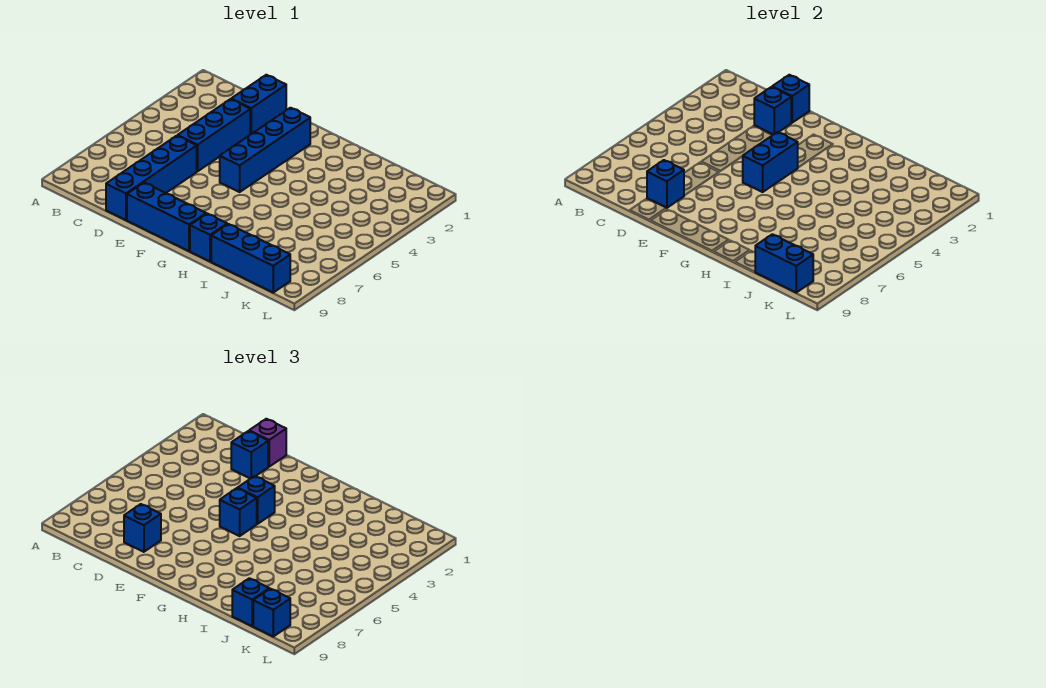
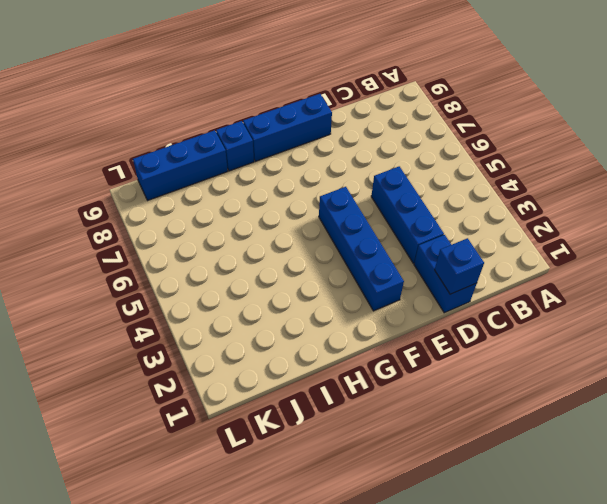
none -> blue 1x4 brick [106,136,197,220]
none -> blue 1x1 brick [754,87,792,134]
none -> blue 1x1 brick [647,160,684,208]

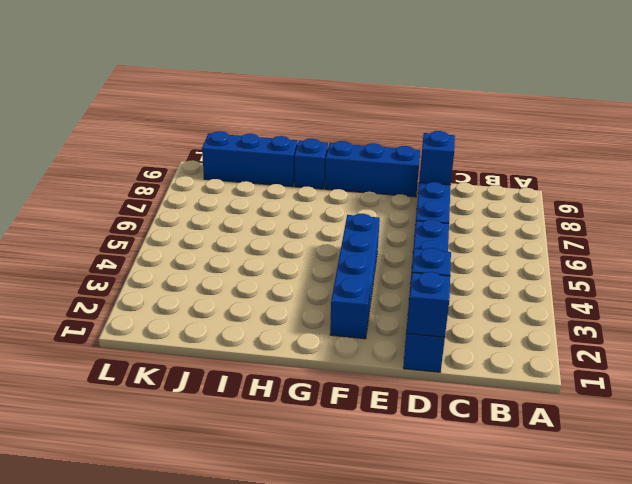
none -> blue 1x2 brick [743,132,798,192]
none -> blue 1x2 brick [755,234,813,292]
none -> purple 1x1 brick [249,419,286,467]

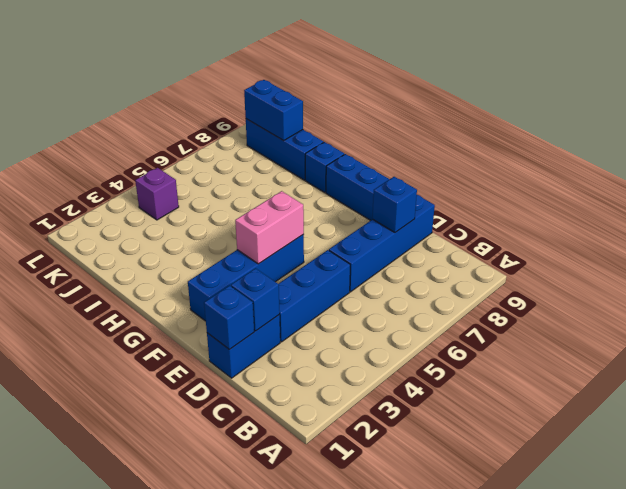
pink 1x2 brick [235,191,304,264] -> blue 1x2 brick [743,132,798,192]
purple 1x1 brick [135,168,179,220] -> purple 1x1 brick moved to [249,419,286,467]
none -> blue 1x1 brick [231,431,268,478]
none -> blue 1x1 brick [124,504,161,552]
none -> blue 1x1 brick [238,476,275,524]

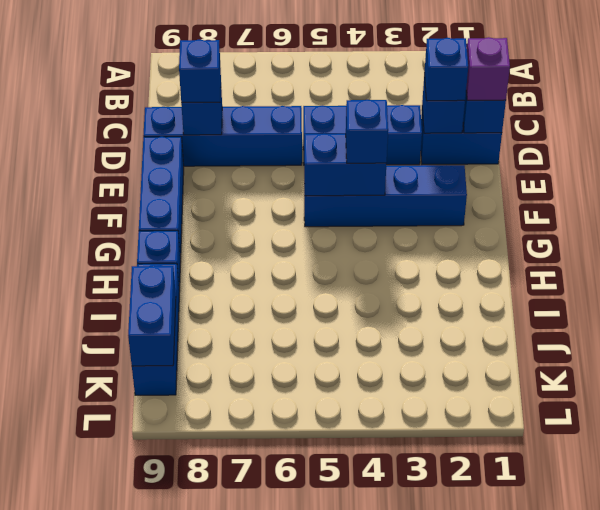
none -> blue 1x1 brick [220,488,257,536]
none -> blue 1x1 brick [232,578,269,626]
none -> blue 1x1 brick [253,589,290,636]

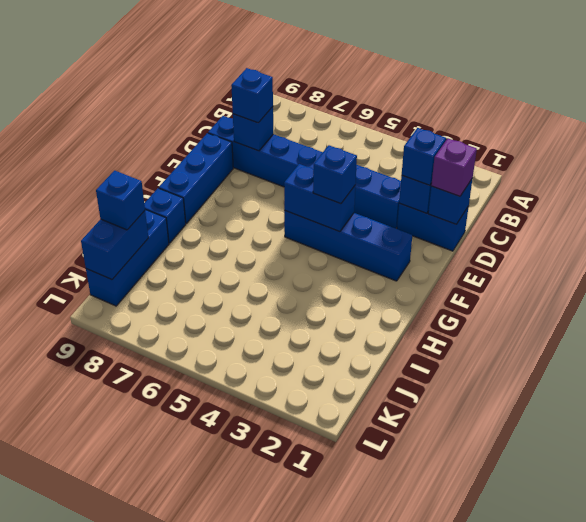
none -> blue 1x1 brick [220,488,257,536]
none -> blue 1x1 brick [253,589,290,636]

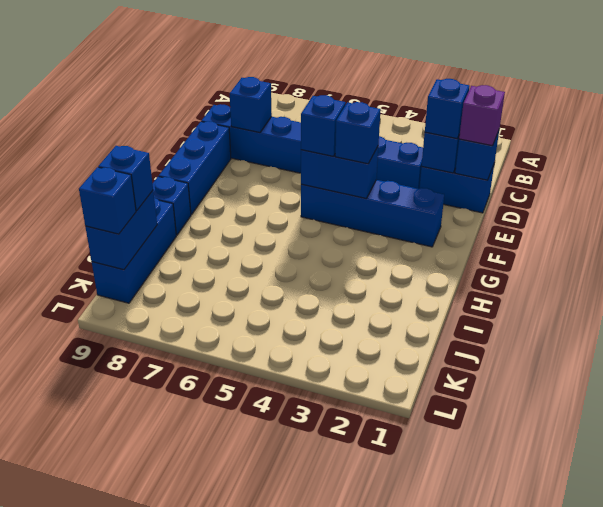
none -> blue 1x1 brick [124,504,161,552]

